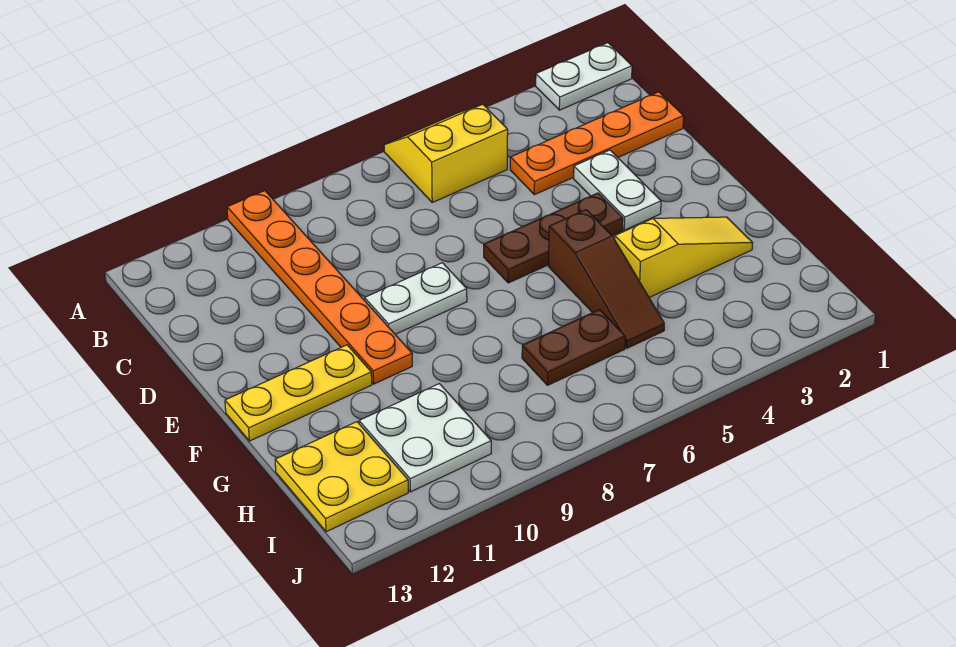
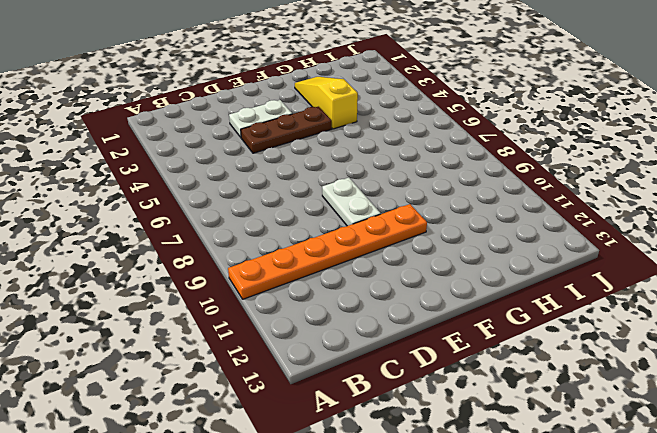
brown 1x3 plate [241,107,332,153] -> brown 1x3 plate turned to [484,193,623,283]
none -> white 1x2 plate [536,43,632,110]
none -> yellow 2x2 slope [384,104,508,202]
none -> orange 1x4 plate [510,92,684,195]

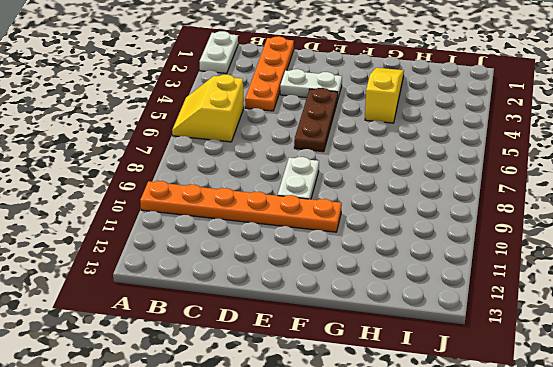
none -> brown 1x3 slope [548,210,664,348]
none -> yellow 1x3 plate [225,345,372,441]
none -> brown 1x2 plate [522,310,625,385]

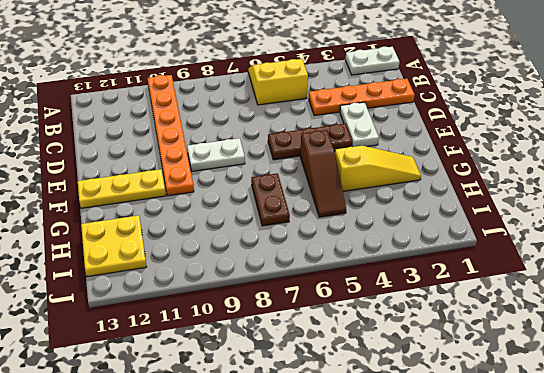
brown 1x2 plate [251,173,290,226] -> brown 1x2 plate turned to [522,310,625,385]
none -> white 2x2 plate [359,384,491,492]

